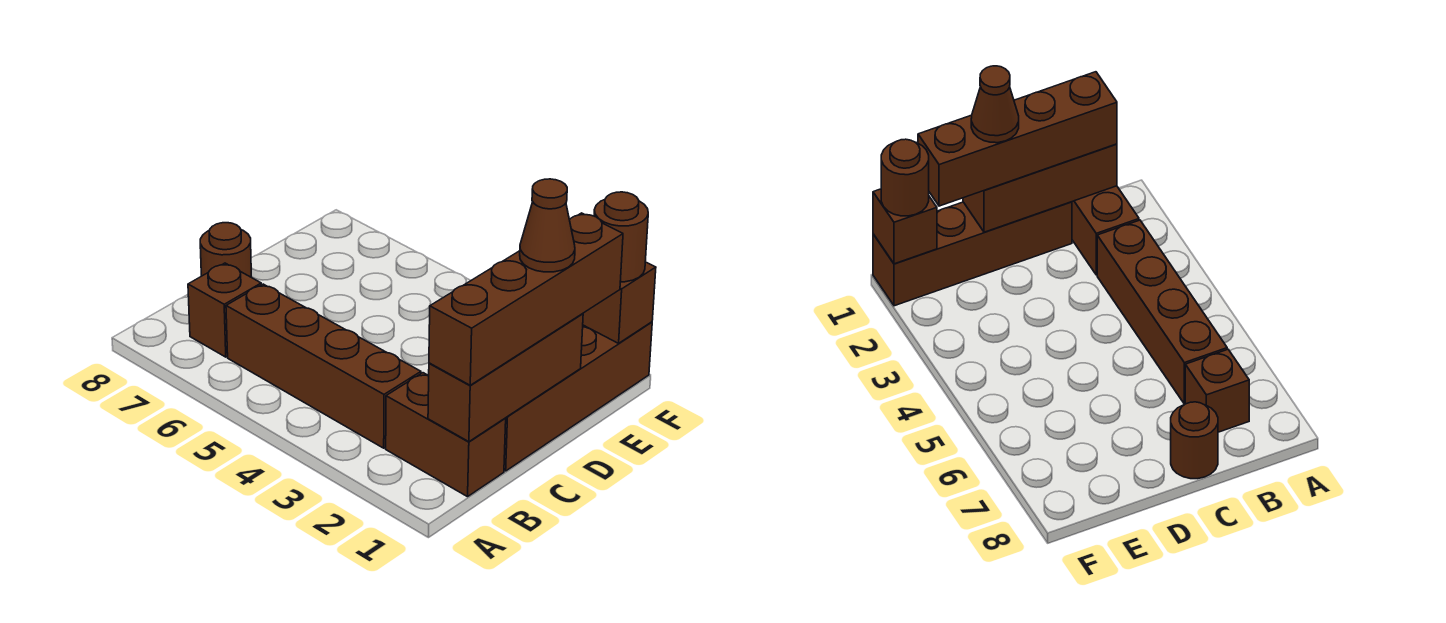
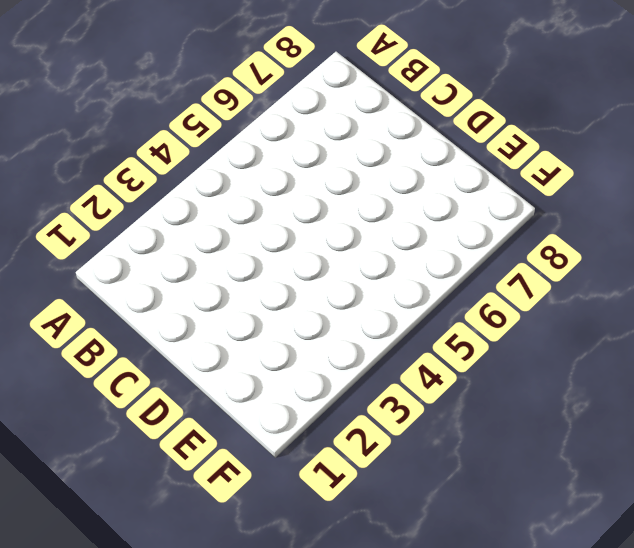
none -> brown 1x2 brick [386,373,506,497]
none -> brown 1x4 brick [226,284,421,448]

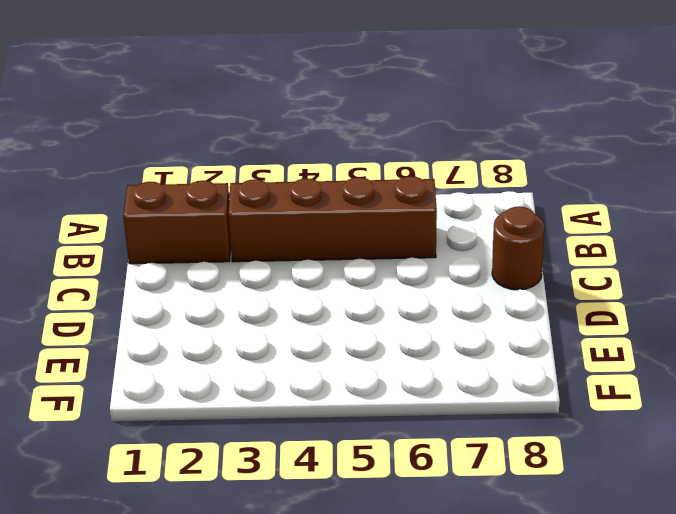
none -> brown 1x1 brick [188,263,261,357]
none -> brown 1x4 brick [504,322,652,471]

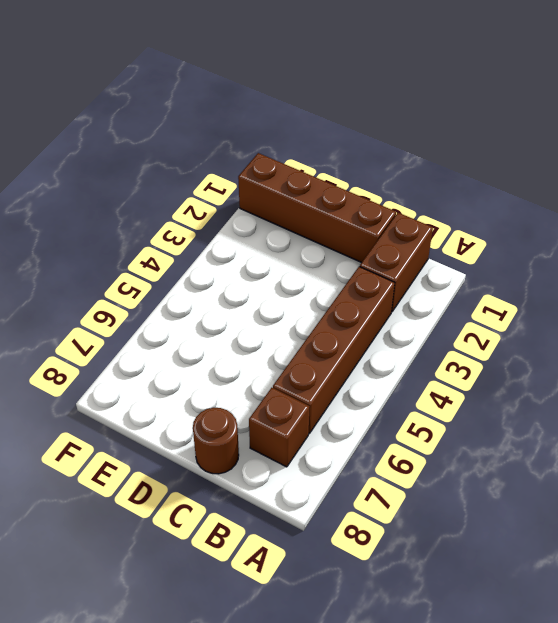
none -> brown 1x3 brick [428,314,583,442]
none -> brown 1x1 brick [583,262,656,343]

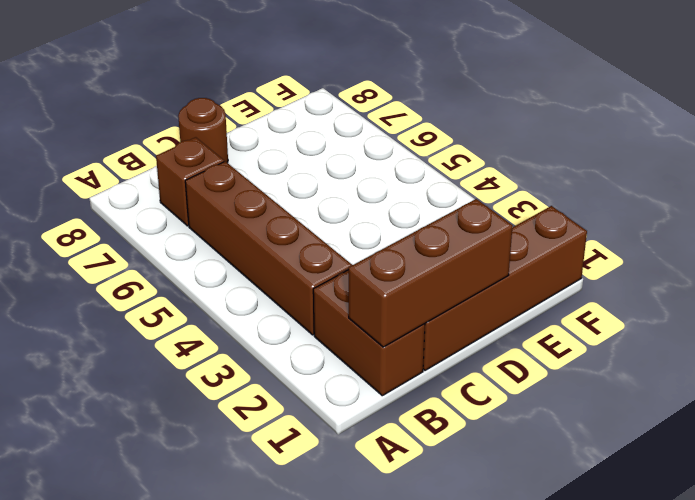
none -> brown 1x1 brick [583,262,656,343]
none -> brown 1x4 brick [429,213,623,385]

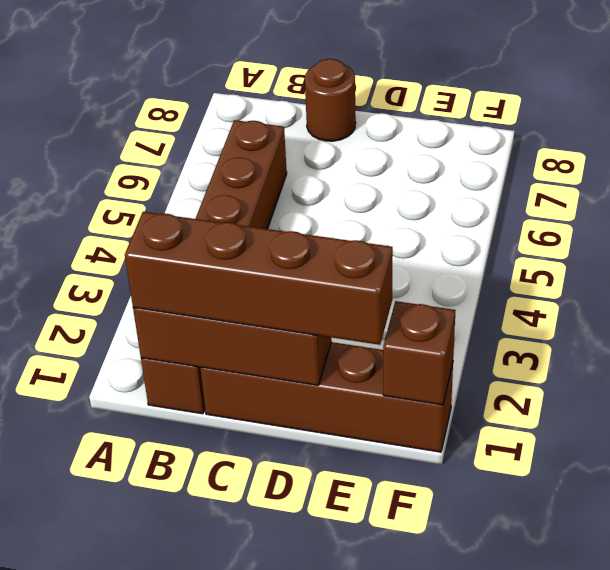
none -> brown 1x1 brick [188,263,261,357]
none -> brown 1x1 round brick [594,192,648,282]

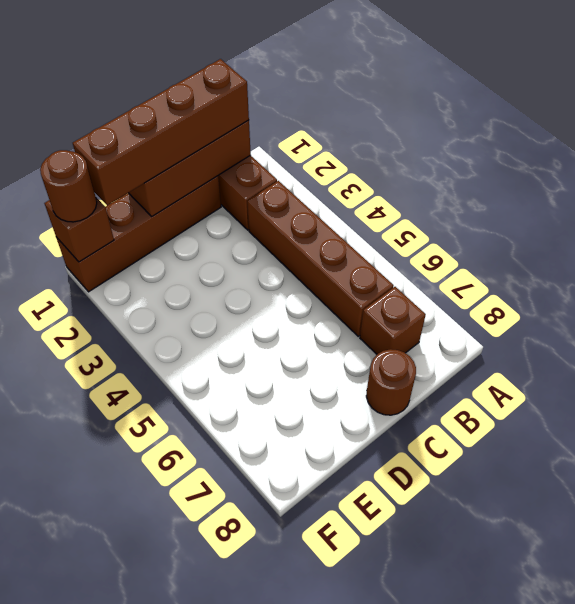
none -> brown 1x1 cone [520,179,575,272]

